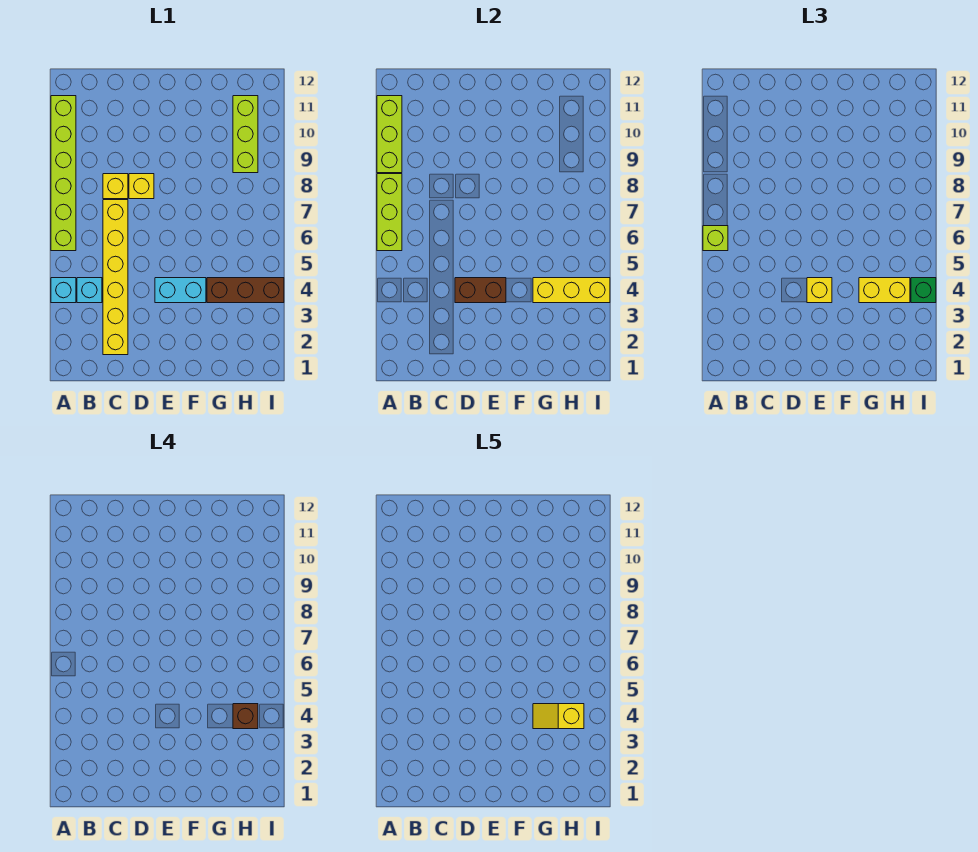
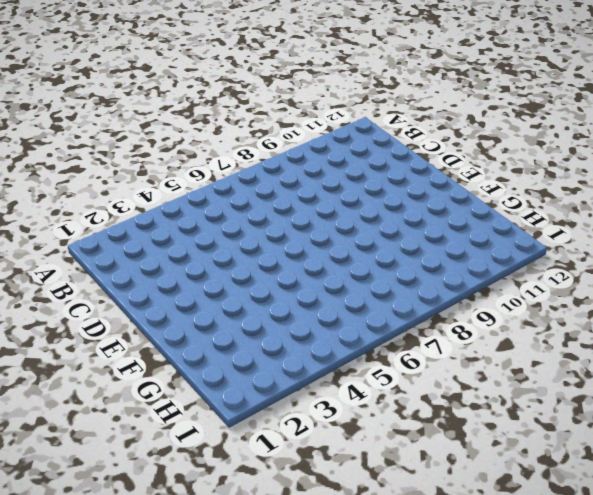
none -> cyan 1x1 brick [51,278,76,303]
none -> lime 1x6 brick [51,96,76,251]
none -> cyan 1x1 brick [77,278,102,303]

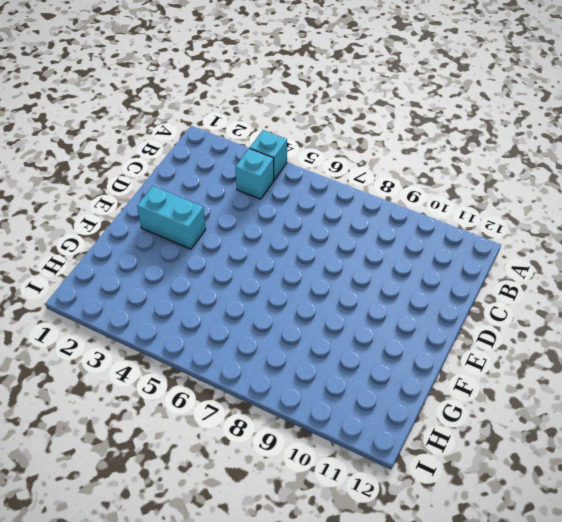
cyan 1x2 brick [137,186,206,249] -> cyan 1x2 brick turned to [155,278,206,303]
none -> lime 1x6 brick [51,96,76,251]
none -> yellow 1x6 brick [103,200,128,355]
none -> yellow 1x1 brick [103,174,128,199]

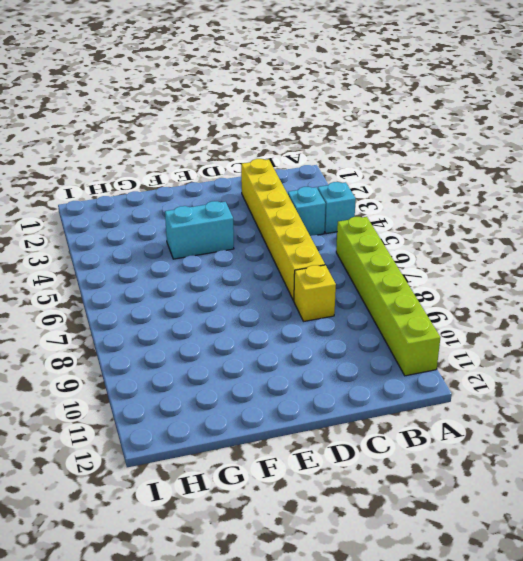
none -> yellow 1x1 brick [129,174,154,199]
none -> brown 1x3 brick [207,278,284,303]
none -> lime 1x3 brick [233,96,258,173]

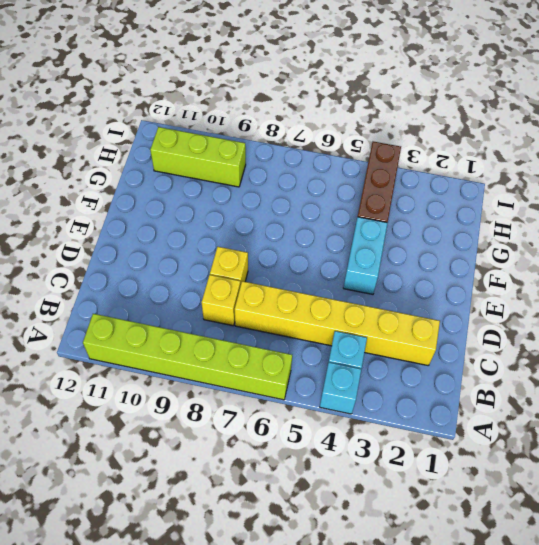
none -> lime 1x3 brick [377,174,402,251]
none -> lime 1x3 brick [377,96,402,173]
none -> brown 1x2 brick [455,278,506,303]

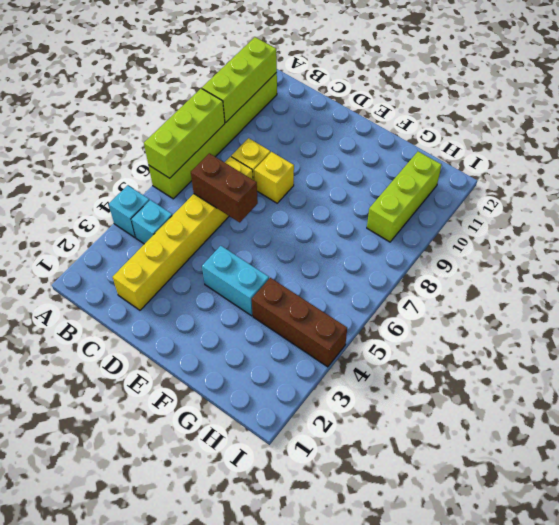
brown 1x2 brick [191,153,258,222] -> brown 1x2 brick moved to [455,278,506,303]
none -> yellow 1x3 brick [533,278,610,303]
none -> lime 1x1 brick [703,226,728,251]
none -> yellow 1x1 brick [807,278,832,303]

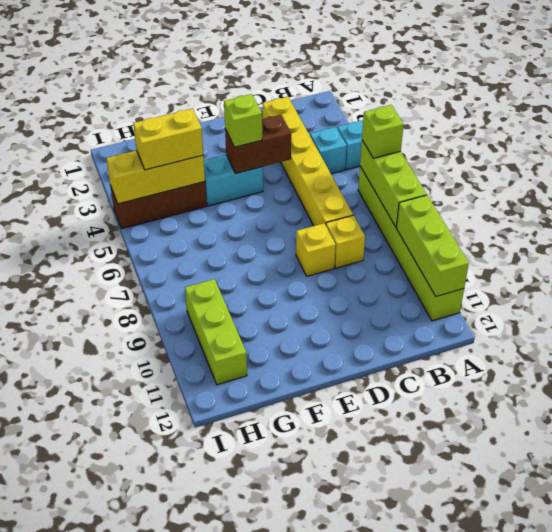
lime 1x1 brick [224,94,262,147] -> yellow 1x1 brick [807,278,832,303]
none -> green 1x1 brick [911,278,936,303]
none -> brown 1x1 brick [233,704,258,729]
none -> yellow 1x2 slope [533,704,584,729]

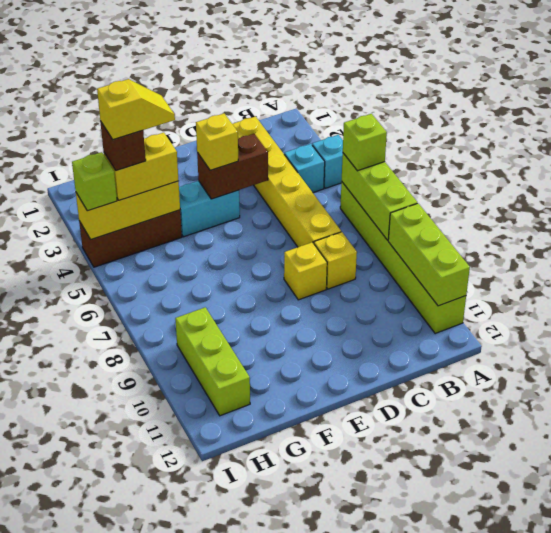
lime 1x1 brick [72,152,117,211] -> green 1x1 brick [911,278,936,303]

